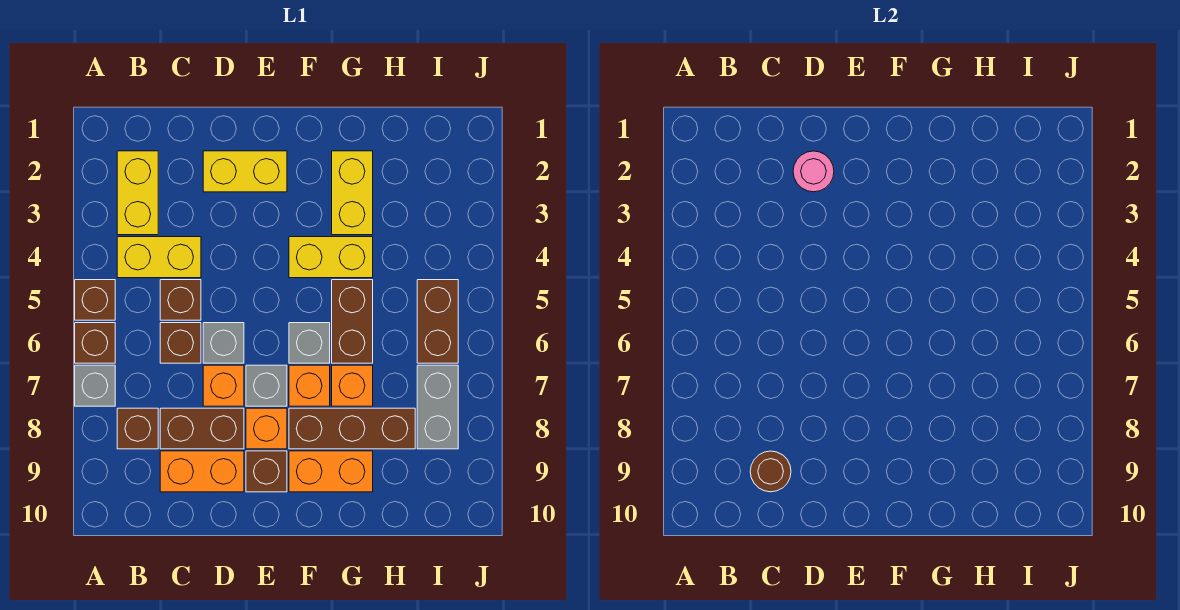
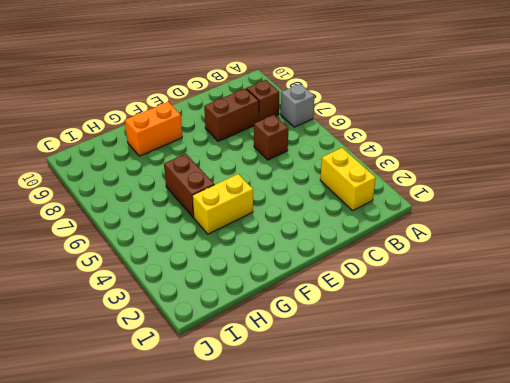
none -> brown 1x1 brick [75,280,115,320]
none -> brown 1x1 brick [75,323,115,363]
none -> yellow 1x2 brick [117,237,201,278]

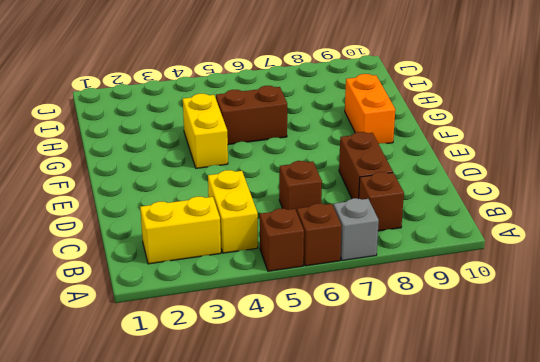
none -> brown 1x1 brick [160,280,201,320]
none -> orange 1x2 brick [160,451,244,492]
none -> yellow 1x2 brick [203,151,287,192]

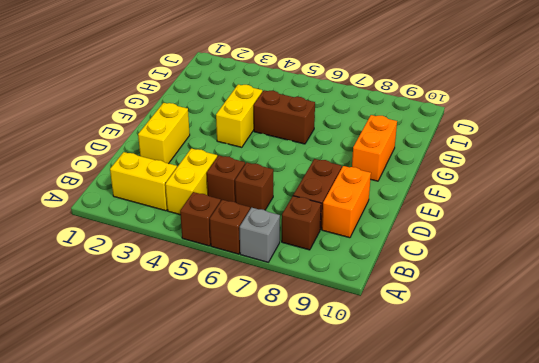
none -> grey 1x1 brick [203,323,244,363]
none -> orange 1x1 brick [203,365,244,406]
none -> grey 1x1 brick [246,365,287,406]

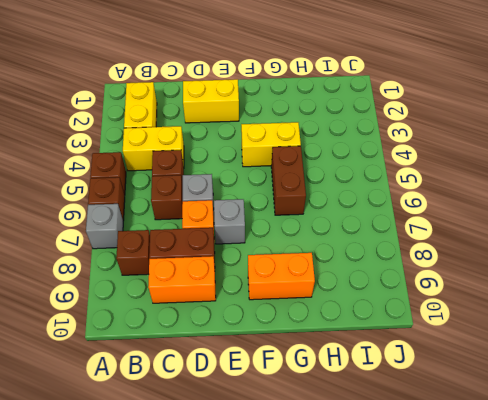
none -> orange 1x1 brick [246,408,287,449]
none -> brown 1x1 brick [246,451,287,492]
none -> grey 1x1 brick [289,323,330,363]

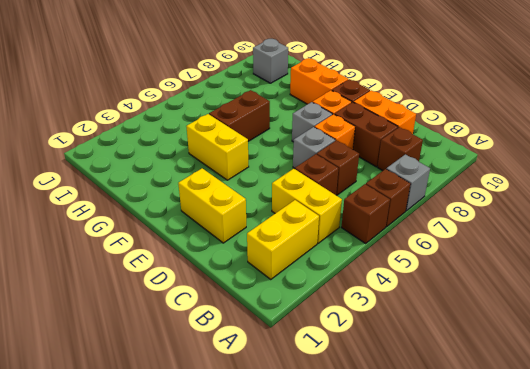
grey 1x1 brick [253,39,288,83] -> grey 1x1 brick moved to [289,323,330,363]
none -> orange 1x1 brick [289,365,330,406]
none -> brown 1x3 brick [289,408,415,449]
none -> yellow 1x2 brick [332,151,373,235]

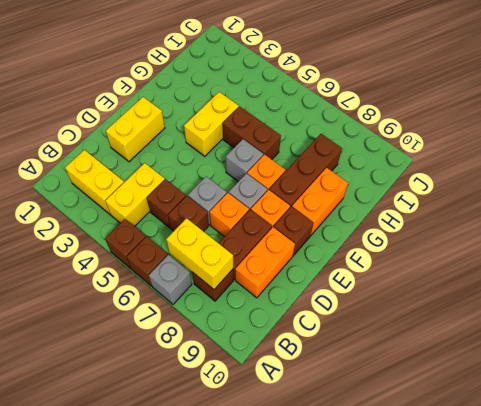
yellow 1x2 brick [166,218,233,289] -> yellow 1x2 brick moved to [332,151,373,235]
none -> orange 1x1 brick [332,365,373,406]
none -> brown 1x2 brick [417,280,458,363]
none -> grey 1x2 brick [417,365,458,449]

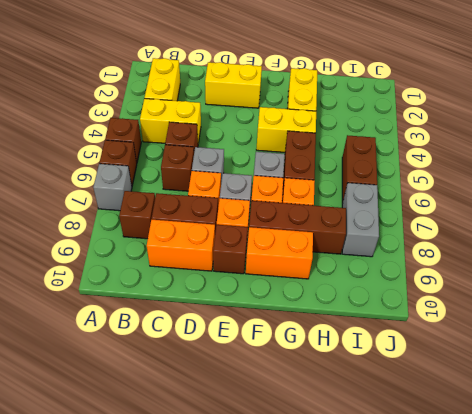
none -> brown 1x1 round brick [750,451,791,492]
none -> pink 1x1 round brick [793,151,834,192]

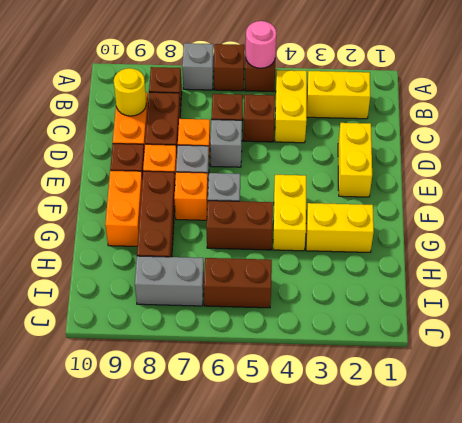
pink 1x1 round brick [246,21,276,68] -> pink 1x1 round brick moved to [793,151,834,192]
yellow 1x1 round brick [114,68,146,116] -> brown 1x1 round brick [750,451,791,492]
none -> orange 1x1 brick [332,365,373,406]

